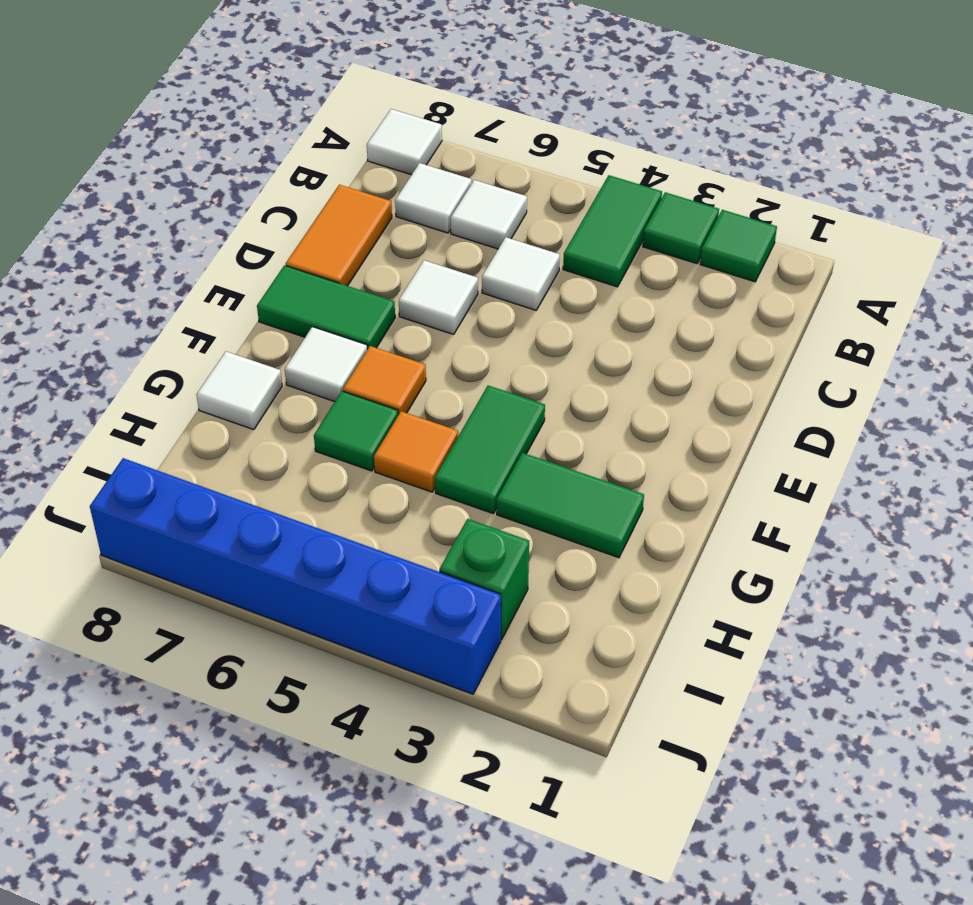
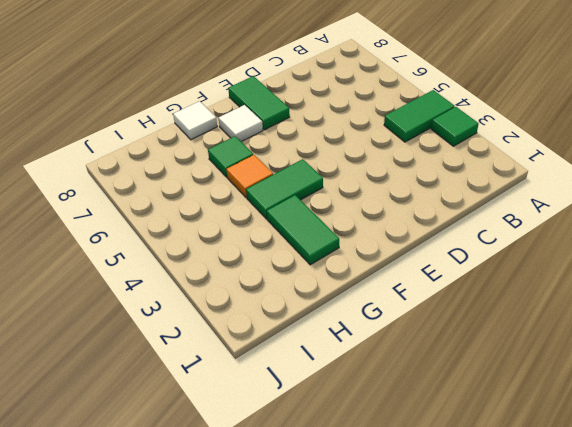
none -> green 1x1 tile [700,210,777,282]
none -> white 1x1 tile [367,109,442,175]
none -> white 1x1 tile [451,180,527,249]

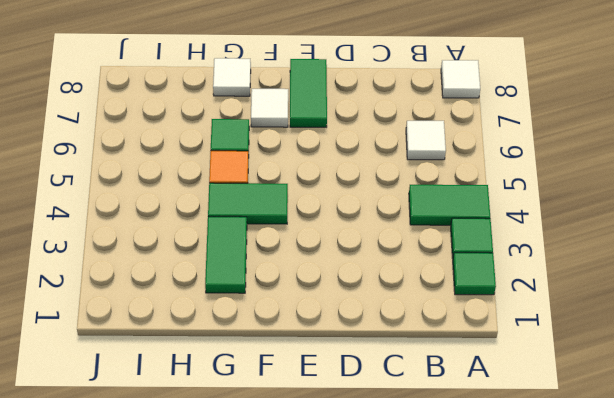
none -> white 1x1 tile [395,163,472,233]
none -> white 1x1 tile [482,237,560,310]
none -> orange 1x2 tile [286,185,392,286]

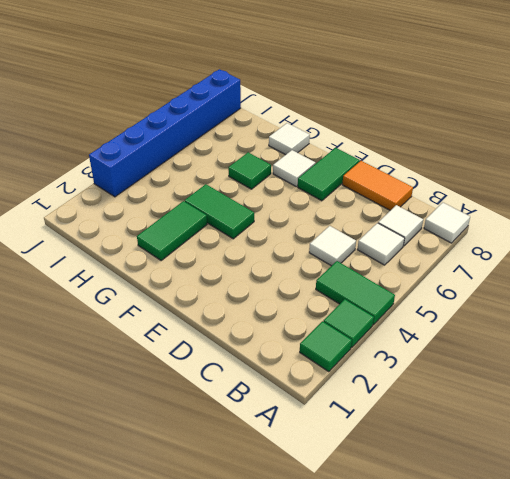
none -> white 1x1 tile [399,260,478,334]
none -> orange 1x1 tile [343,346,426,415]
none -> orange 1x1 tile [374,411,458,492]

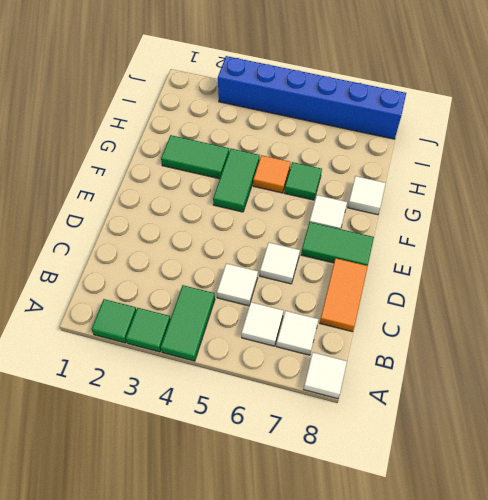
none -> orange 1x1 tile [343,346,426,415]
none -> green 1x1 brick [439,519,529,639]

